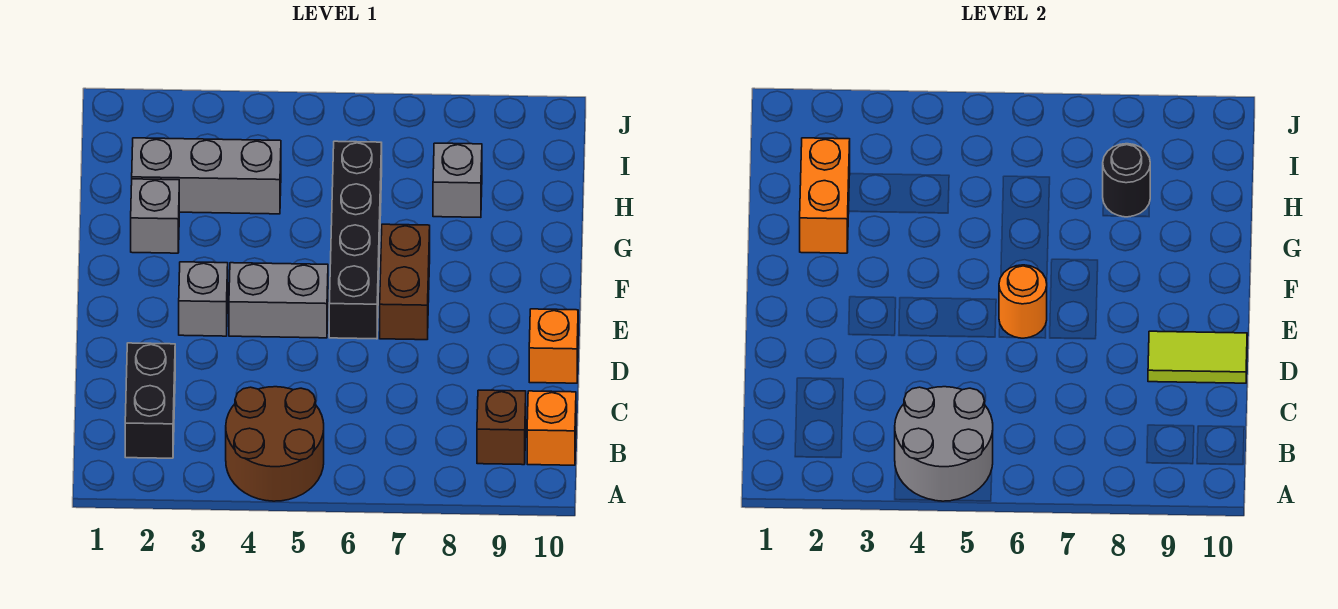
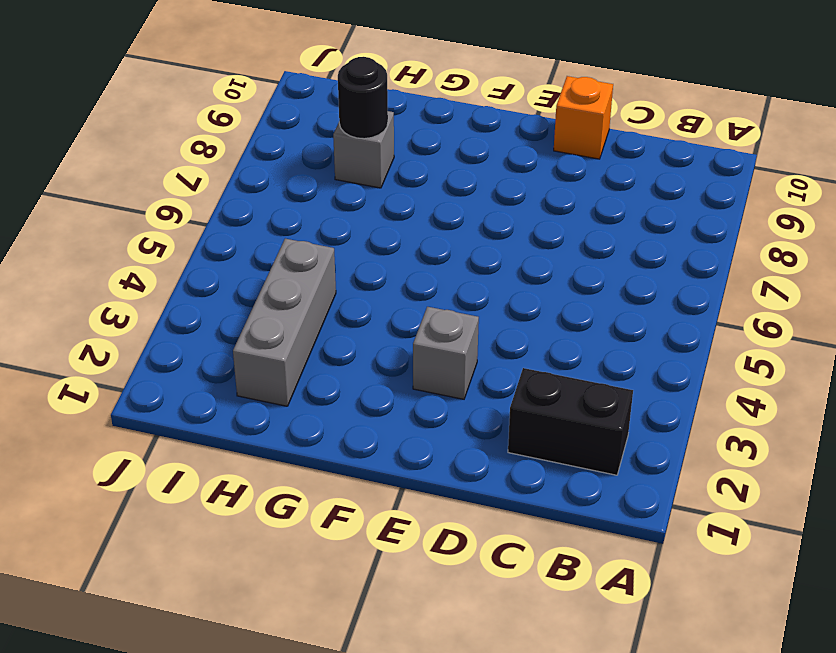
none -> brown 2x2 round brick [226,387,324,501]
none -> brown 1x1 brick [477,390,526,465]
none -> orange 1x1 brick [527,391,576,465]

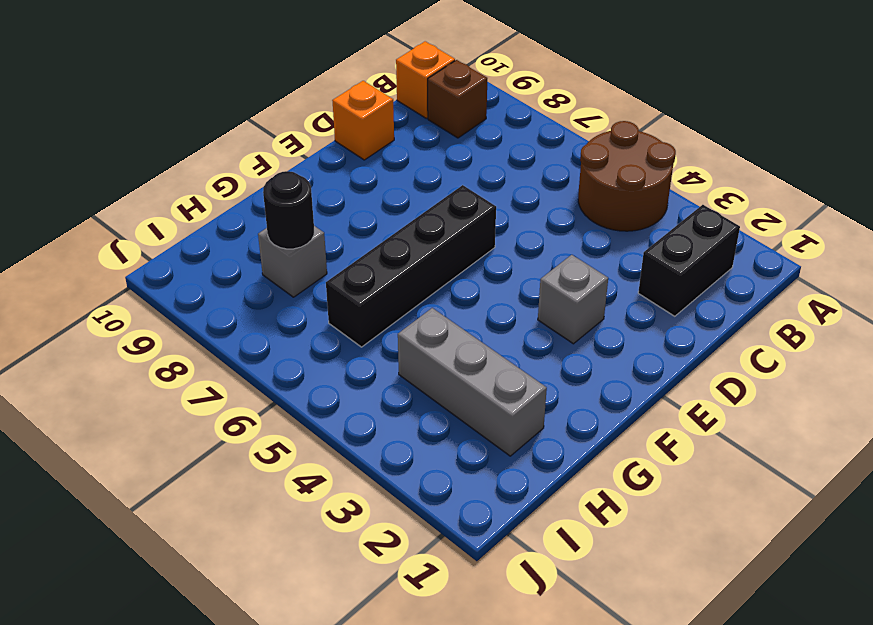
none -> grey 1x2 brick [229,263,328,338]
none -> brown 1x2 brick [380,224,430,340]
none -> grey 1x1 brick [131,179,179,253]

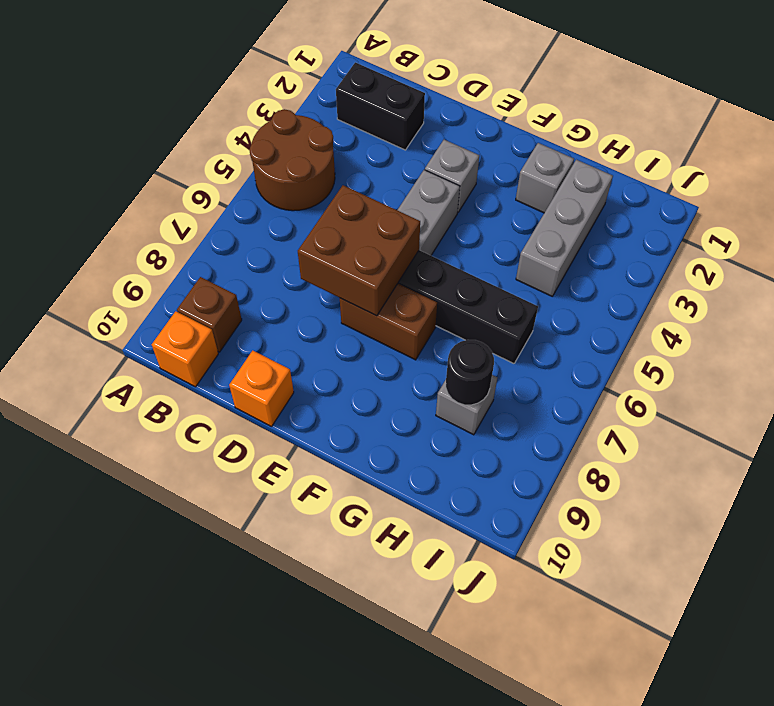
brown 2x2 brick [298,185,420,316] -> orange 1x1 round brick [999,265,1047,338]
none -> grey 2x2 round brick [895,387,993,501]
none -> lime 1x2 tile [1148,331,1247,383]
none -> orange 1x2 brick [800,138,850,253]

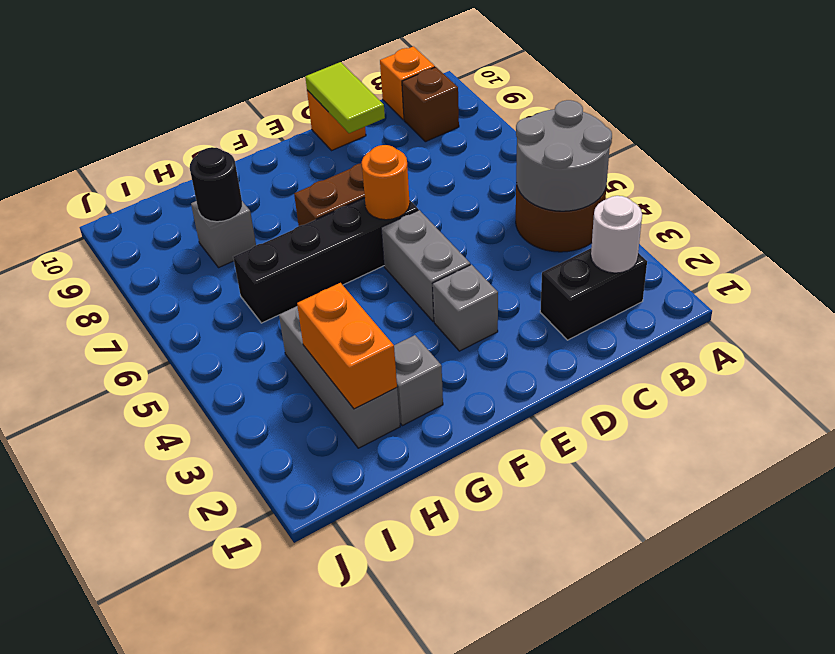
white 1x1 round brick [591,196,642,273] -> none
orange 1x2 brick [297,283,397,409] -> orange 1x2 brick turned to [800,138,850,253]

